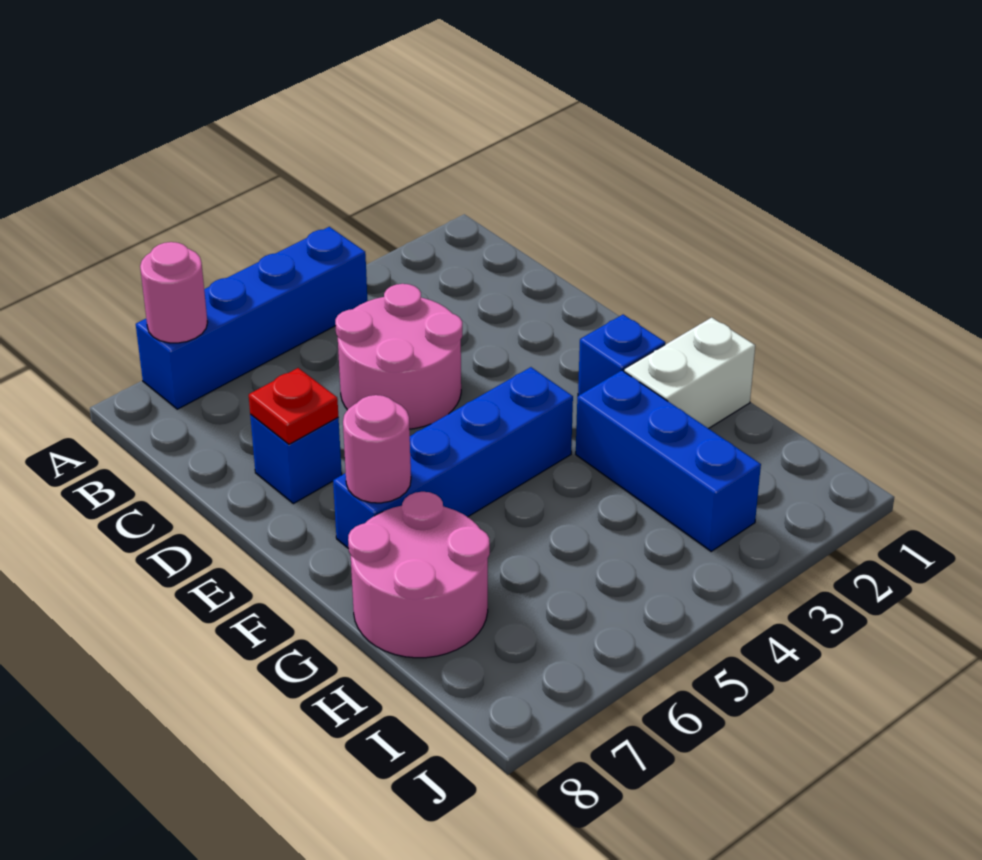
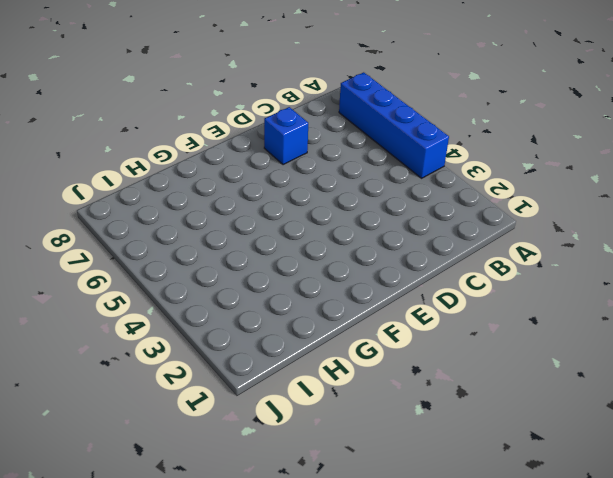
none -> pink 2x2 round brick [335,284,462,429]
none -> blue 1x1 brick [578,315,665,396]

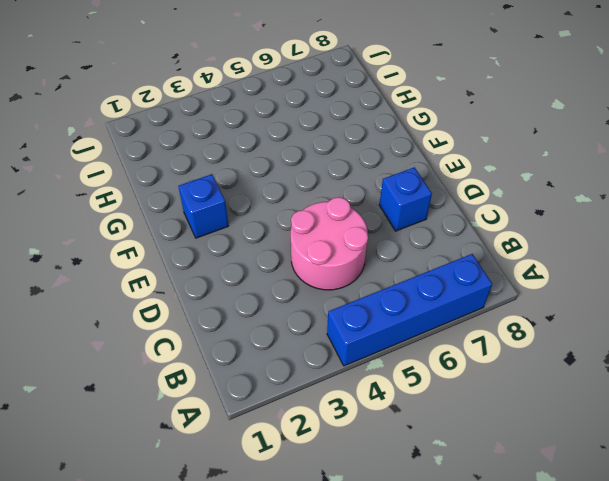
none -> blue 1x4 brick [333,367,573,549]
none -> white 1x2 brick [624,318,755,429]

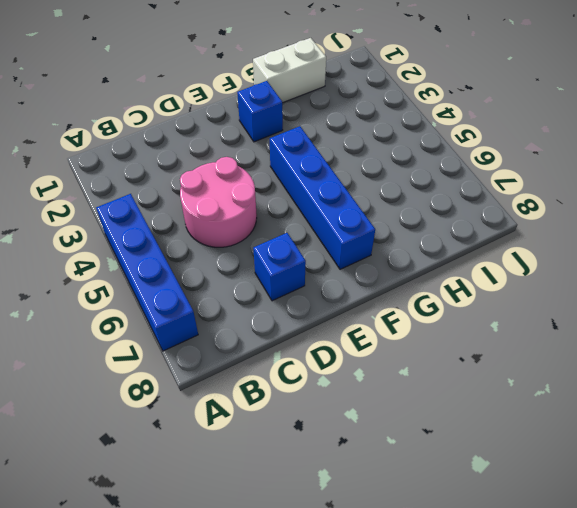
white 1x2 brick [253,38,326,103] -> white 1x2 brick turned to [624,318,755,429]
none -> blue 1x3 brick [576,370,761,551]
none -> pink 2x2 round brick [348,492,490,658]

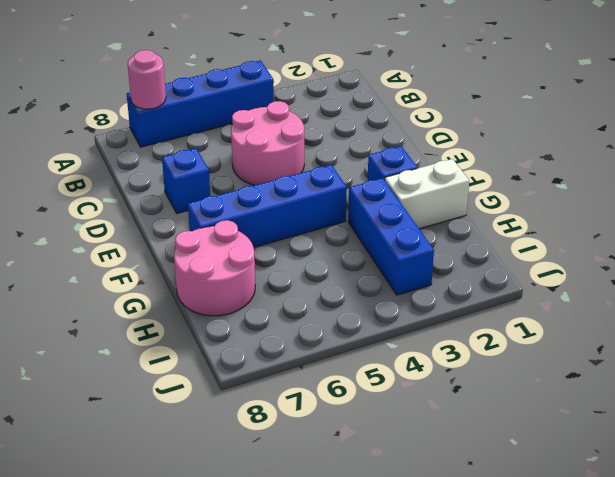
none -> red 1x1 plate [249,368,338,444]
none -> pink 1x1 round brick [343,395,411,503]

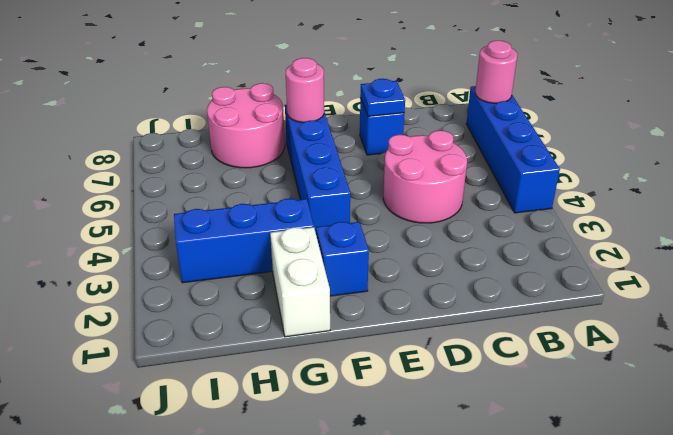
blue 1x1 plate [360,79,405,116] -> red 1x1 plate [249,368,338,444]

